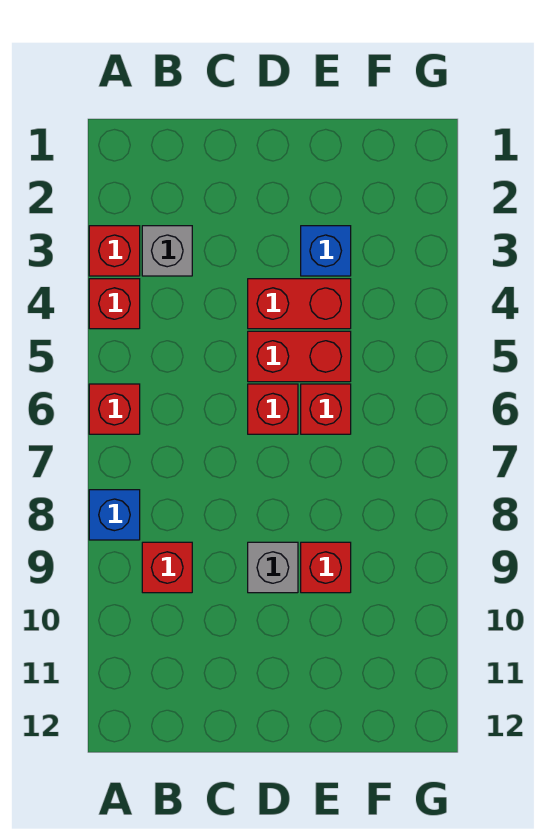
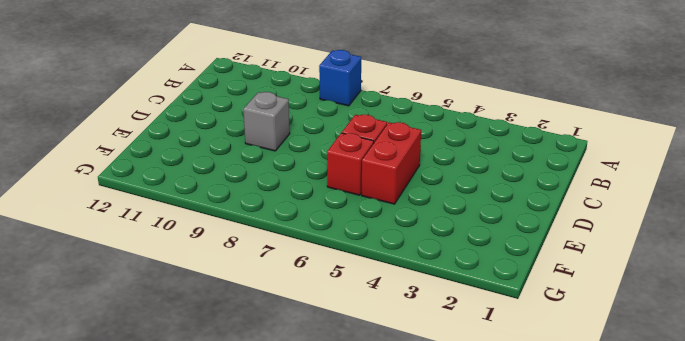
none -> red 1x1 brick [89,226,140,276]
none -> red 1x1 brick [89,279,140,329]
none -> red 1x1 brick [89,384,140,434]

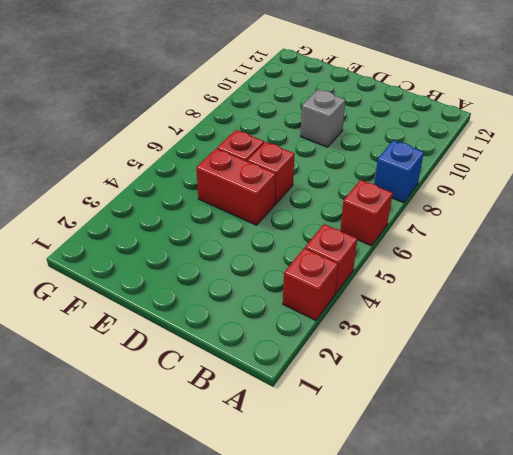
none -> grey 1x1 brick [142,226,192,276]
none -> red 1x1 brick [142,542,192,593]
none -> red 1x2 brick [248,279,351,329]

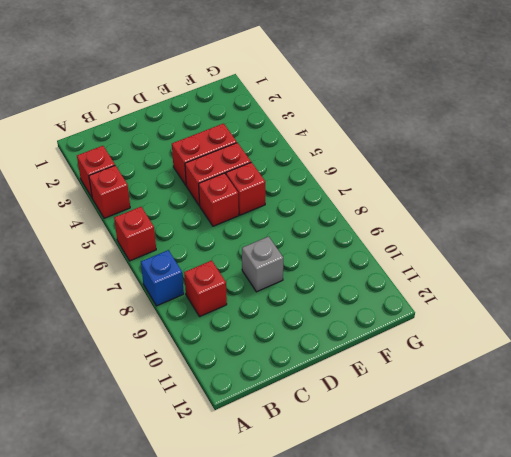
none -> grey 1x1 brick [142,226,192,276]
none -> blue 1x1 brick [301,226,351,276]
none -> red 1x1 brick [301,542,351,593]

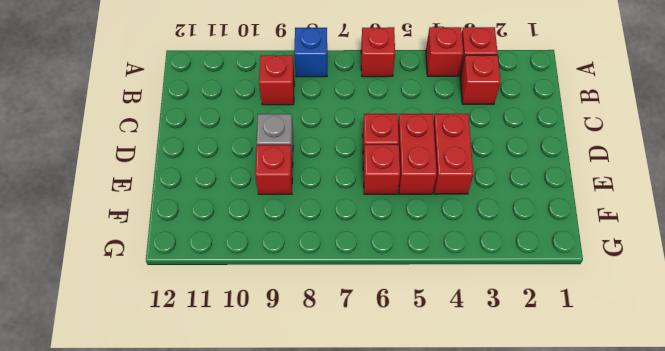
red 1x1 brick [460,55,500,104] -> grey 1x1 brick [142,226,192,276]
none -> blue 1x1 brick [301,226,351,276]

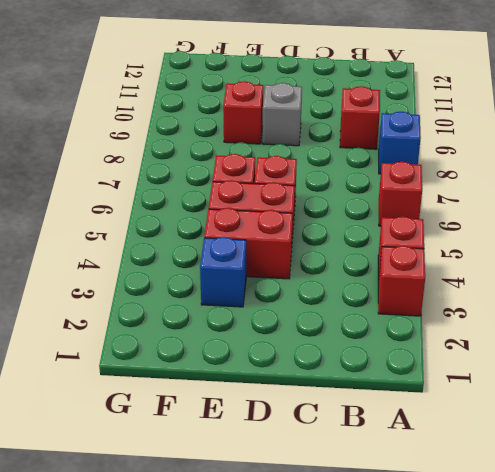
none -> grey 1x1 brick [142,226,192,276]

